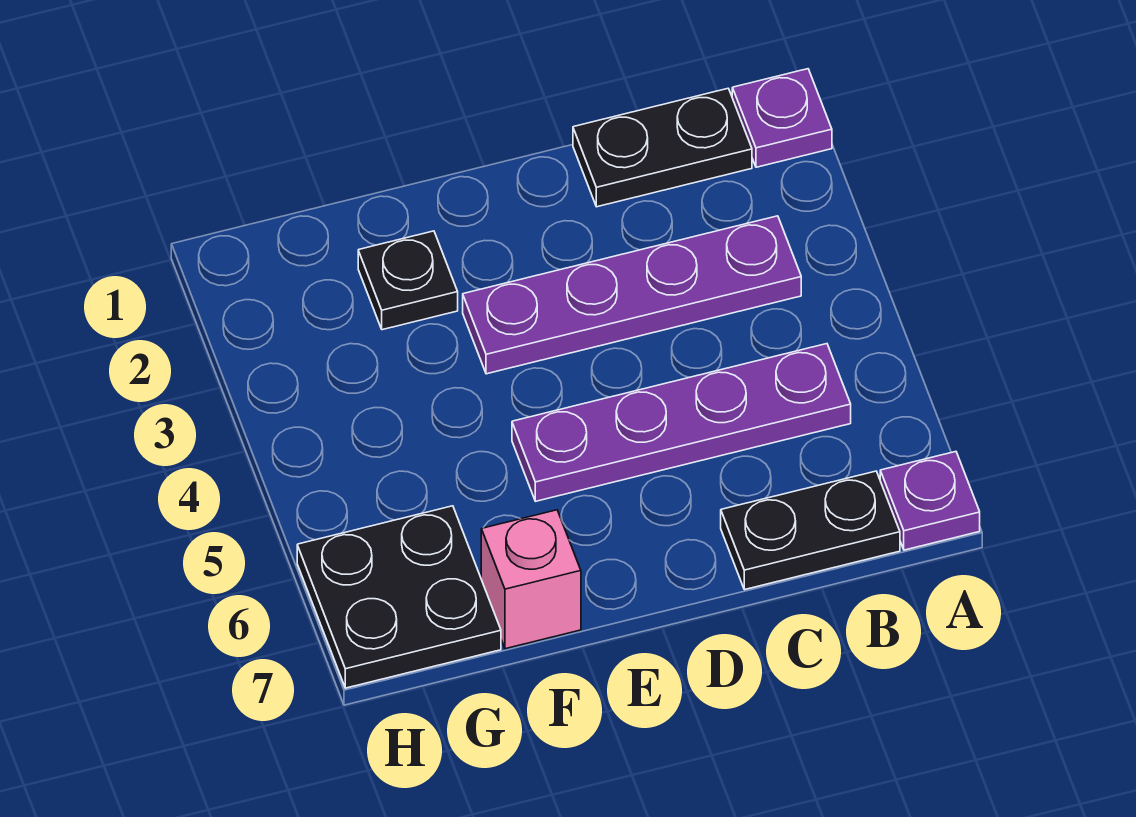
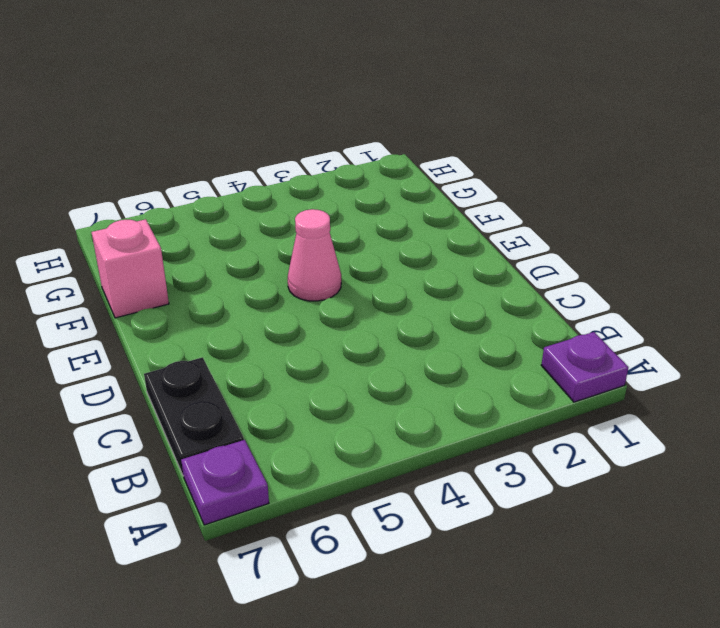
pink 1x1 cone [288,209,341,301] -> none
none -> black 1x2 plate [573,88,752,207]
none -> purple 1x4 plate [463,216,801,374]

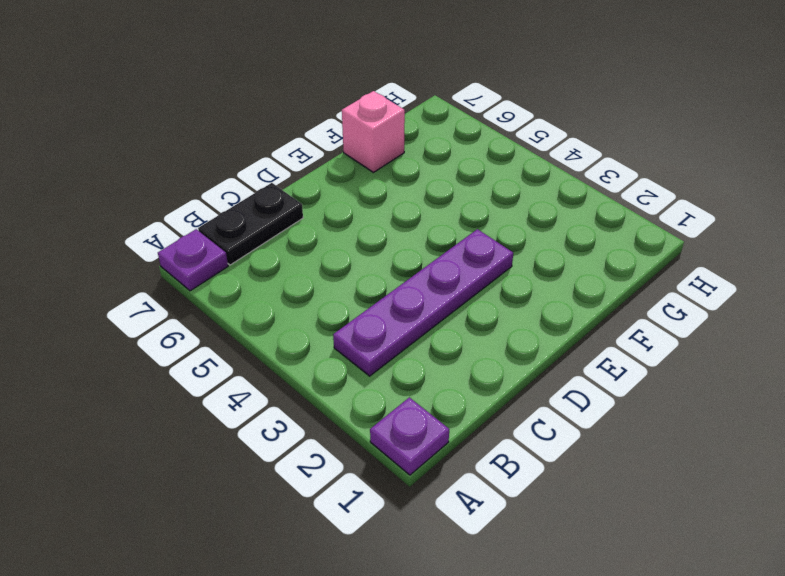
none -> black 1x2 plate [573,88,752,207]
none -> purple 1x4 plate [512,344,851,501]

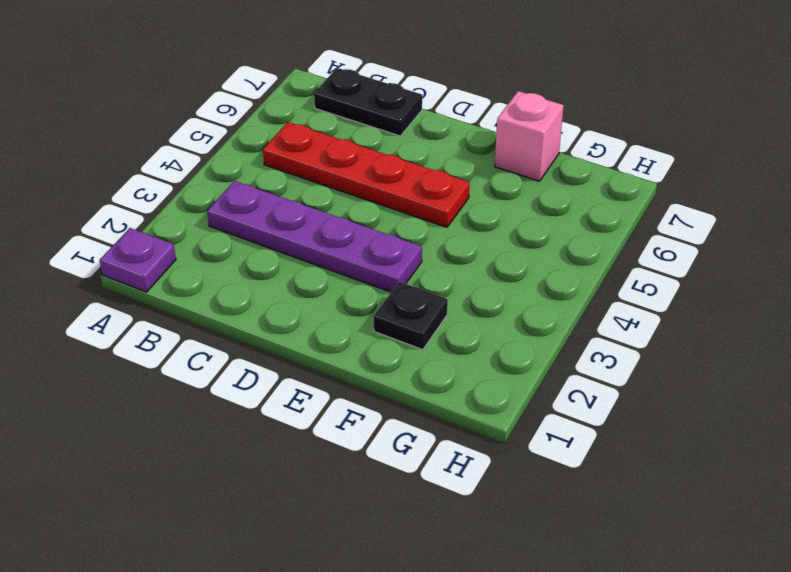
red 1x4 plate [263,122,470,227] -> purple 1x4 plate [512,344,851,501]
none -> purple 1x1 plate [880,452,980,550]
none -> black 1x2 plate [573,88,752,207]

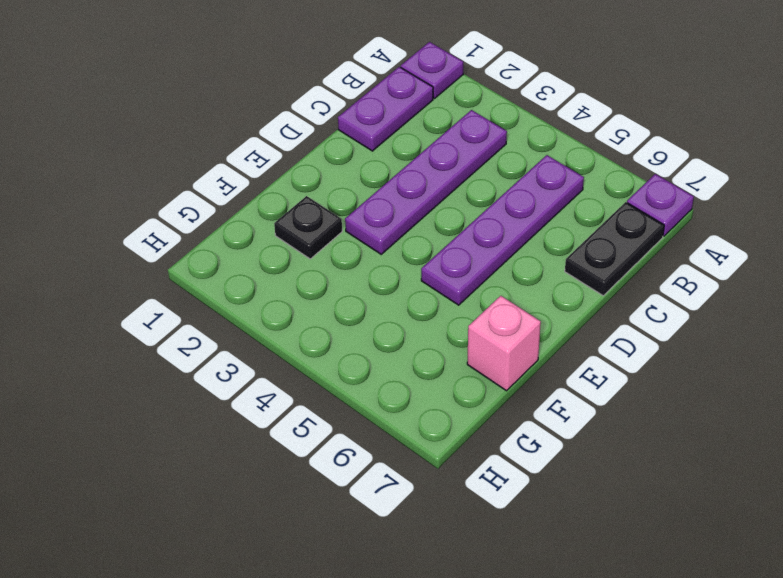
purple 1x2 plate [338,67,433,151] -> black 1x2 plate [573,88,752,207]
none -> black 2x2 plate [297,506,501,688]

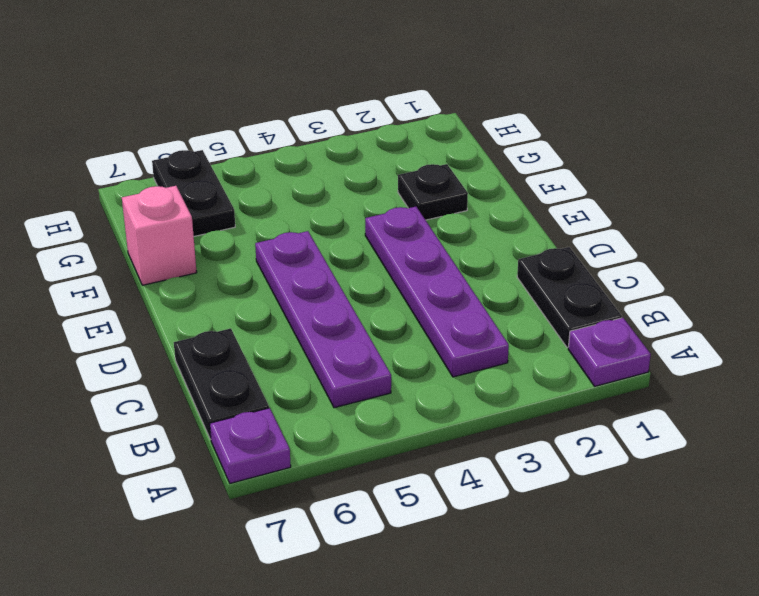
black 1x2 plate [152,150,235,236] -> black 2x2 plate [297,506,501,688]

